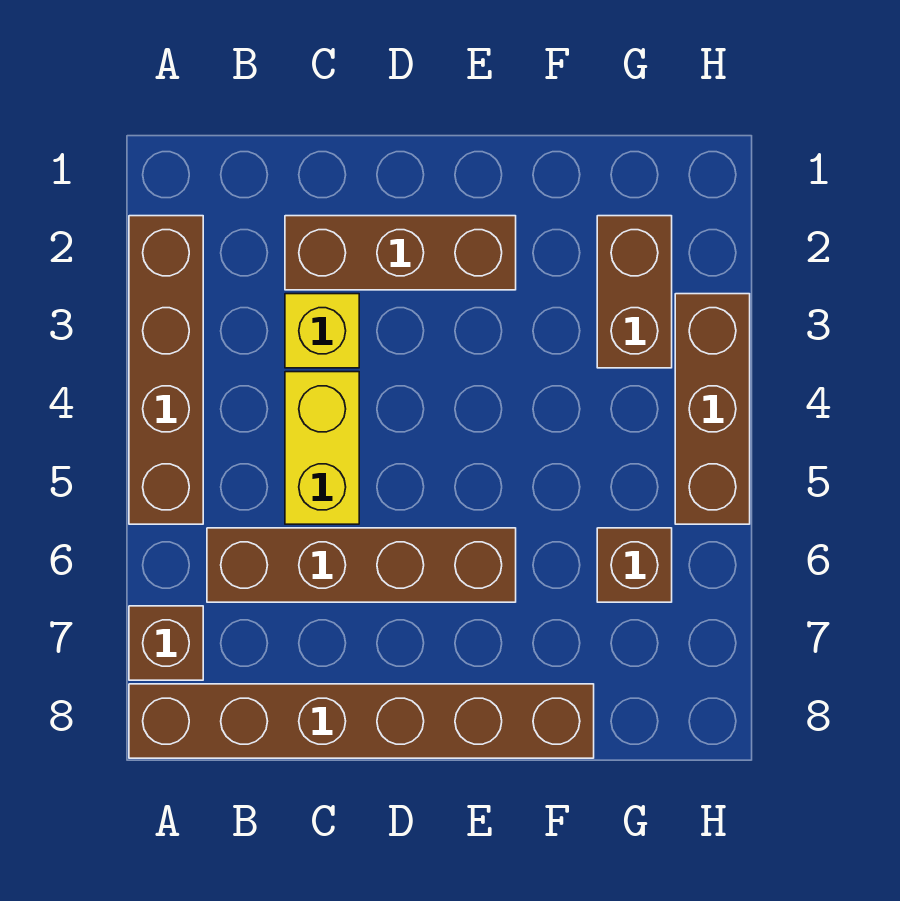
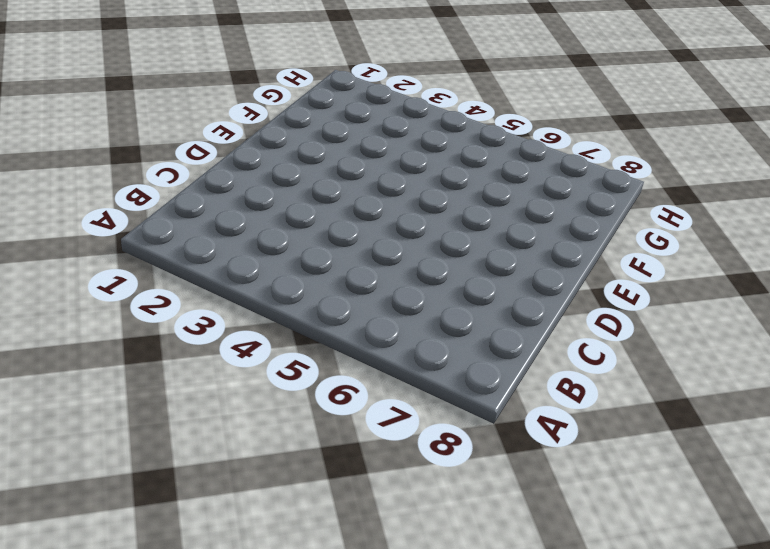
none -> brown 1x4 brick [129,216,203,524]
none -> brown 1x1 brick [129,606,203,680]

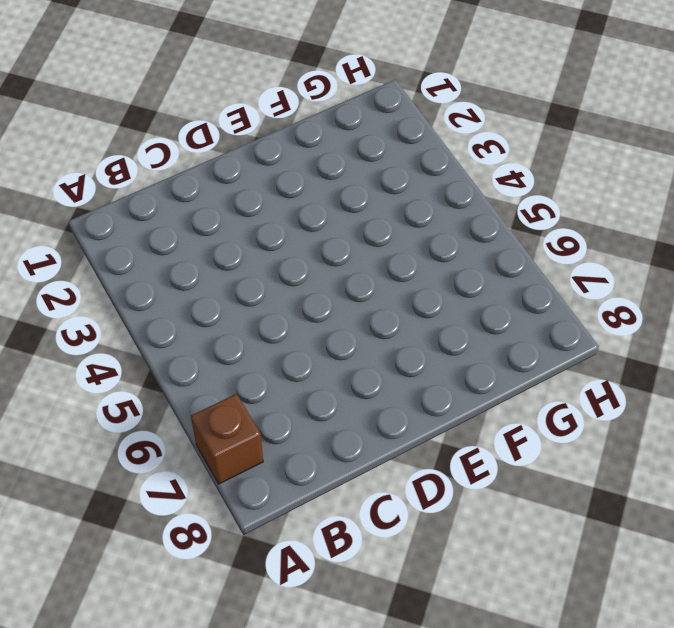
none -> brown 1x4 brick [129,216,203,524]
none -> brown 1x6 brick [129,684,594,758]

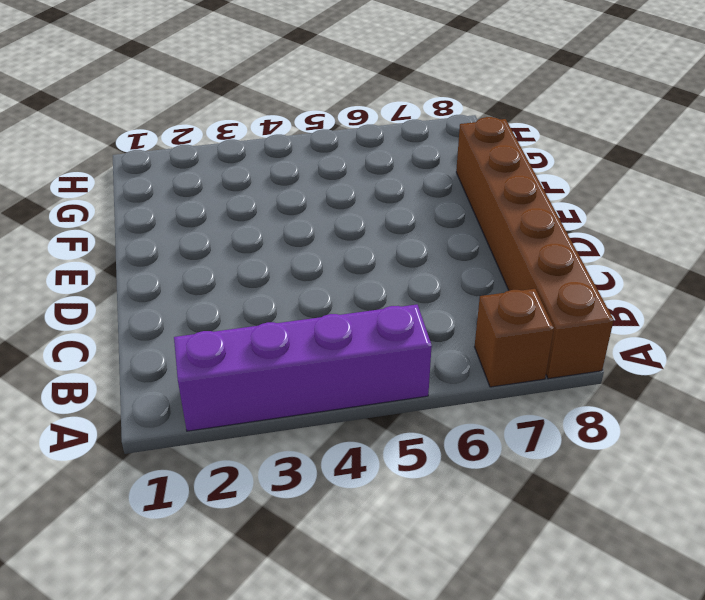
purple 1x4 brick [174,305,432,431] -> brown 1x4 brick [129,216,203,524]
none -> brown 1x4 brick [207,528,516,602]
none -> brown 1x3 brick [285,216,516,290]

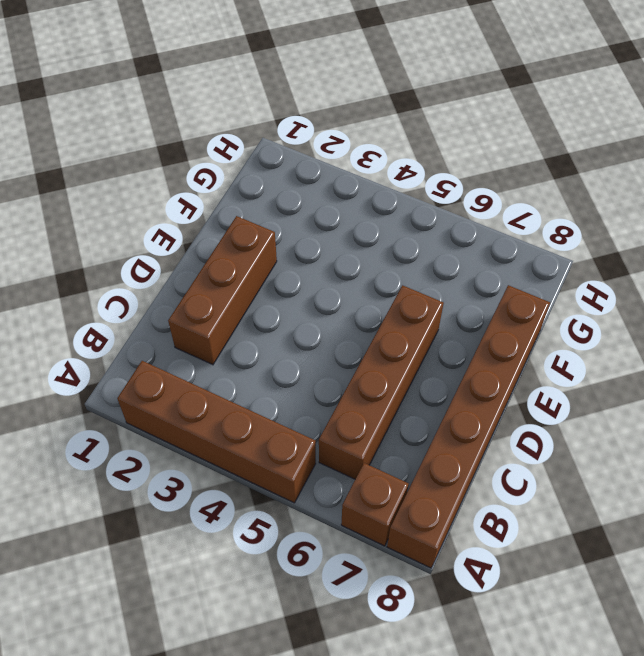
none -> yellow 1x1 brick [285,294,359,368]
none -> yellow 1x2 brick [285,372,359,524]

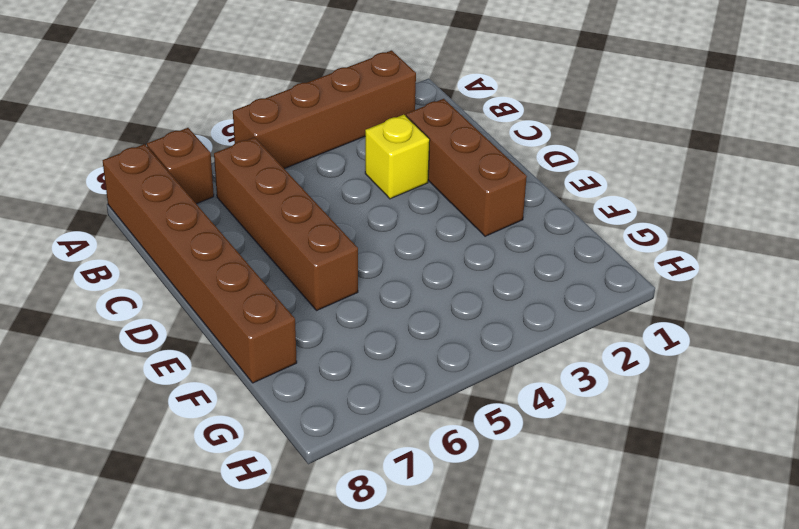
none -> yellow 1x2 brick [285,372,359,524]
none -> brown 1x2 brick [597,216,672,368]

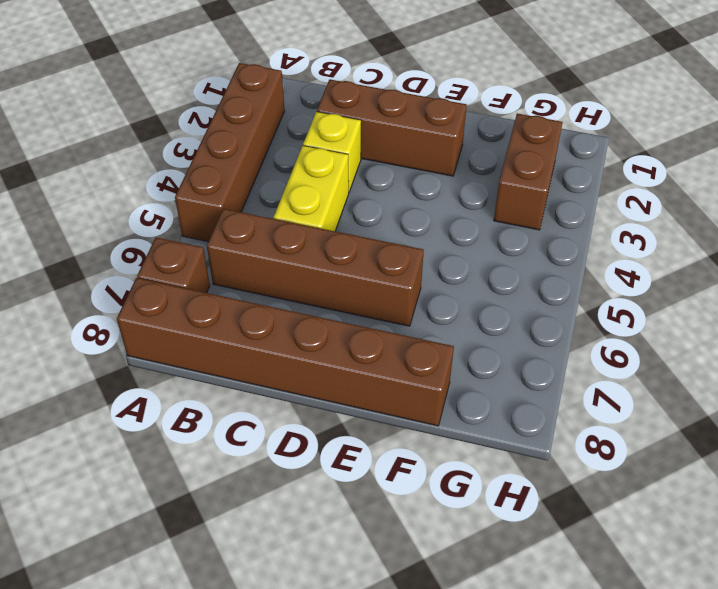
none -> brown 1x1 brick [597,528,672,602]
none -> brown 1x3 brick [675,294,750,524]

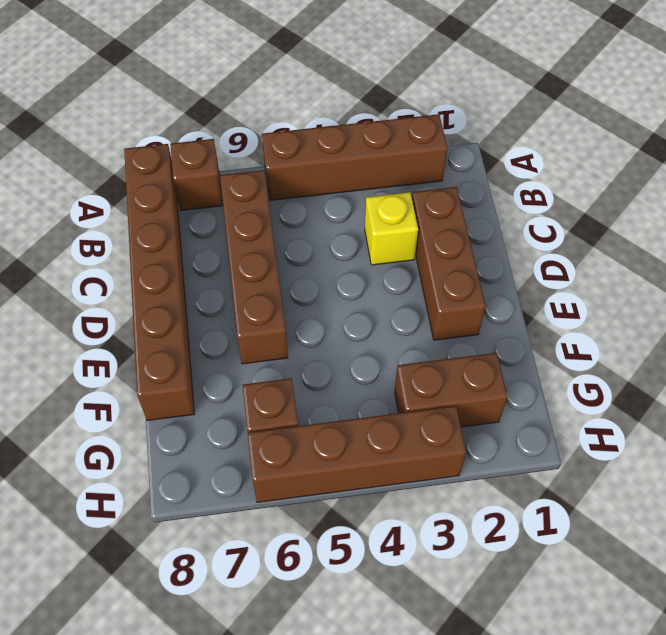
brown 1x4 brick [248,406,466,502] -> brown 1x3 brick [675,294,750,524]
none -> yellow 1x2 brick [285,372,359,524]

